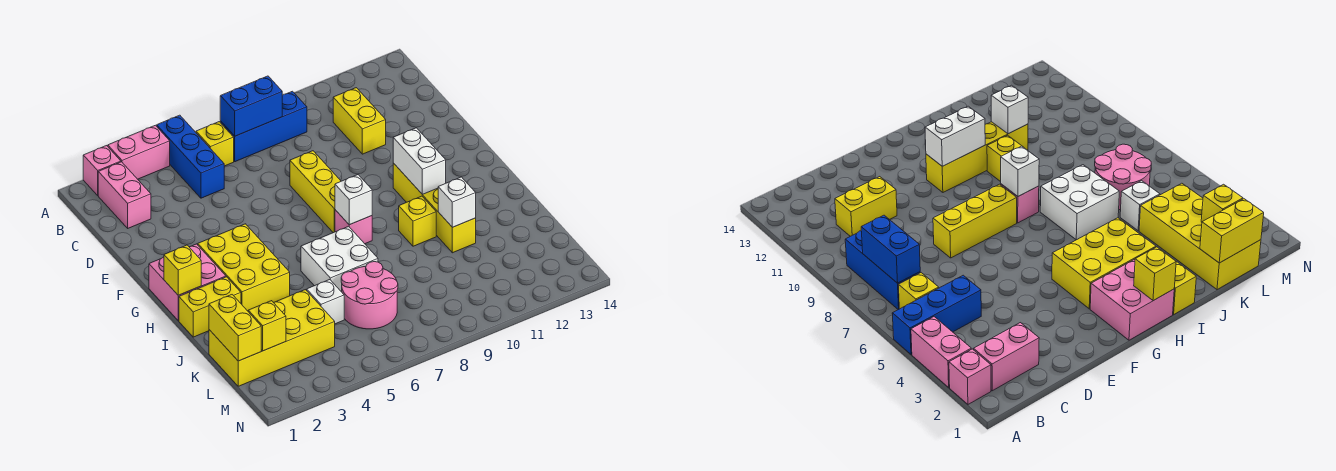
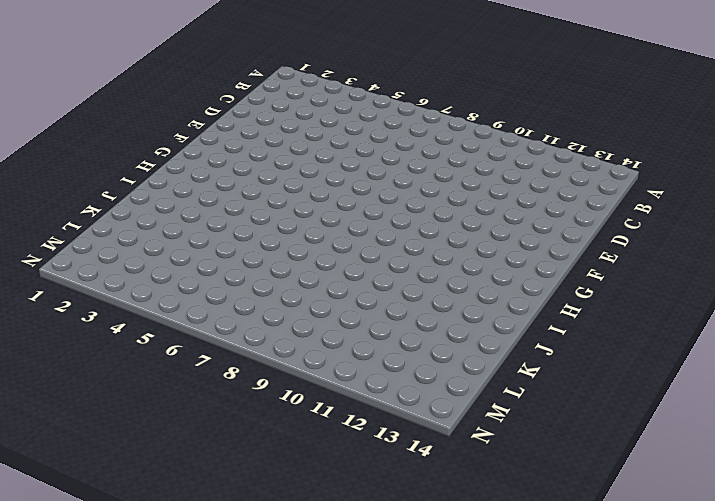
none -> pink 1x1 brick [83,146,121,195]
none -> pink 1x2 brick [108,125,170,179]
none -> blue 1x3 brick [157,115,224,198]

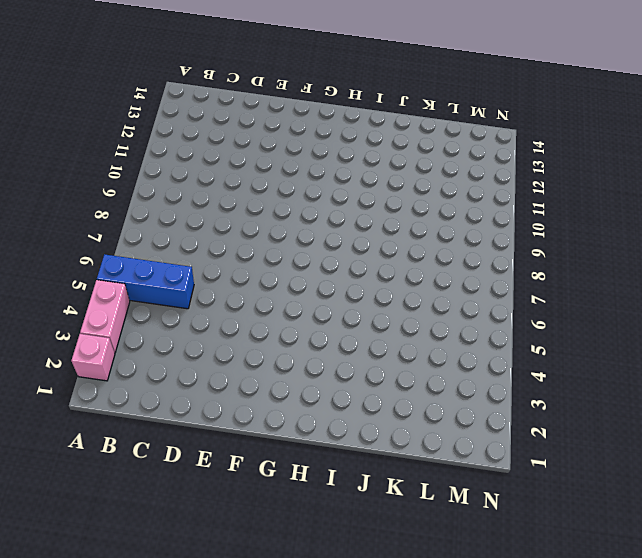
none -> pink 1x2 brick [98,162,151,228]
none -> yellow 1x1 brick [196,122,234,166]
none -> blue 1x3 brick [220,91,307,162]

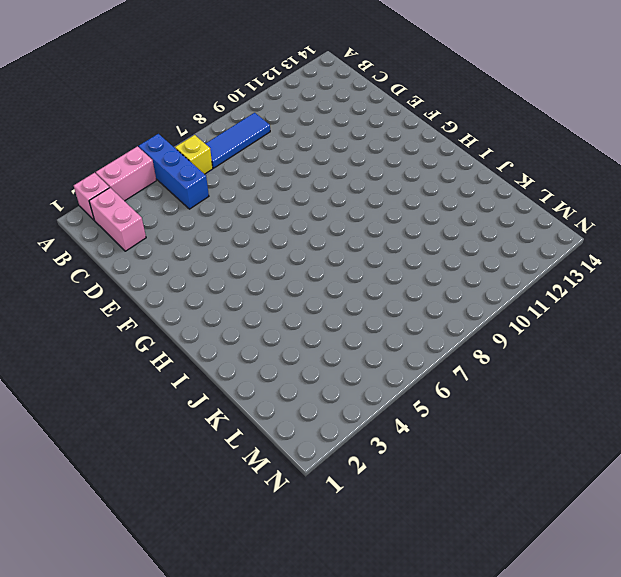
blue 1x3 tile [205,113,270,168] -> blue 1x3 brick [220,91,307,162]
none -> yellow 1x2 brick [333,88,386,154]
none -> yellow 1x3 brick [290,151,341,233]
none -> pink 2x2 brick [149,244,226,321]

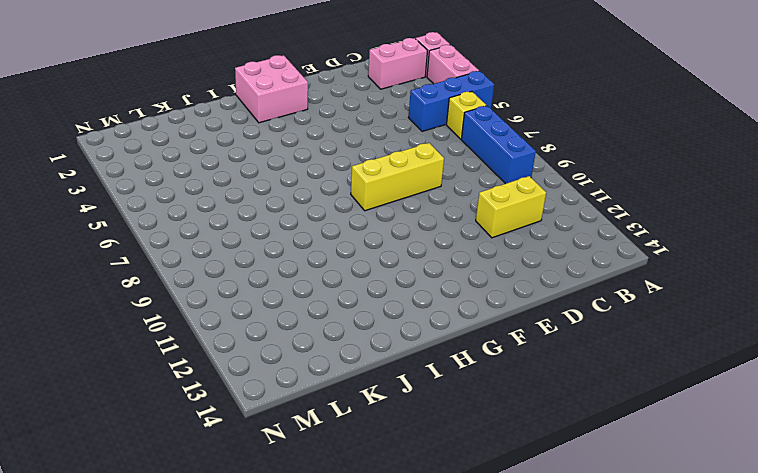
none -> yellow 2x3 brick [198,224,290,311]
none -> yellow 1x4 brick [393,163,476,253]
none -> pink 1x1 brick [335,210,372,244]

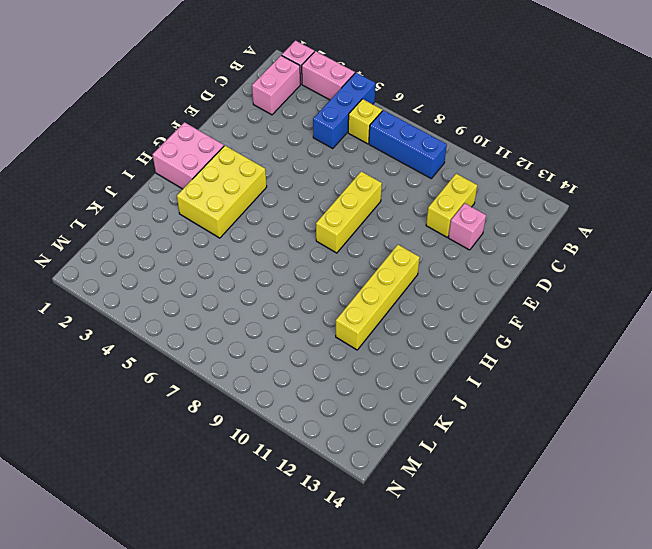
pink 1x1 brick [448,203,486,250] -> pink 1x1 brick moved to [335,210,372,244]
none -> yellow 1x2 brick [179,277,241,337]
none -> white 2x2 brick [301,226,378,292]
none -> yellow 1x1 brick [399,196,436,246]

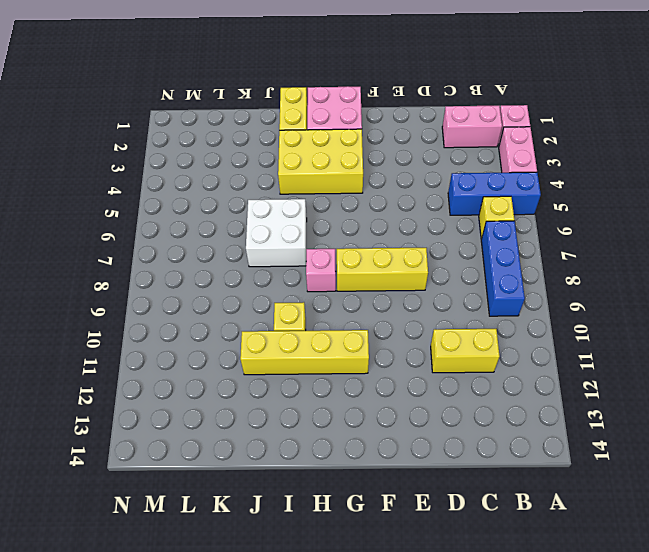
none -> yellow 2x4 brick [209,290,335,386]
none -> white 1x1 brick [307,280,344,324]
none -> pink 2x2 round brick [341,262,398,329]

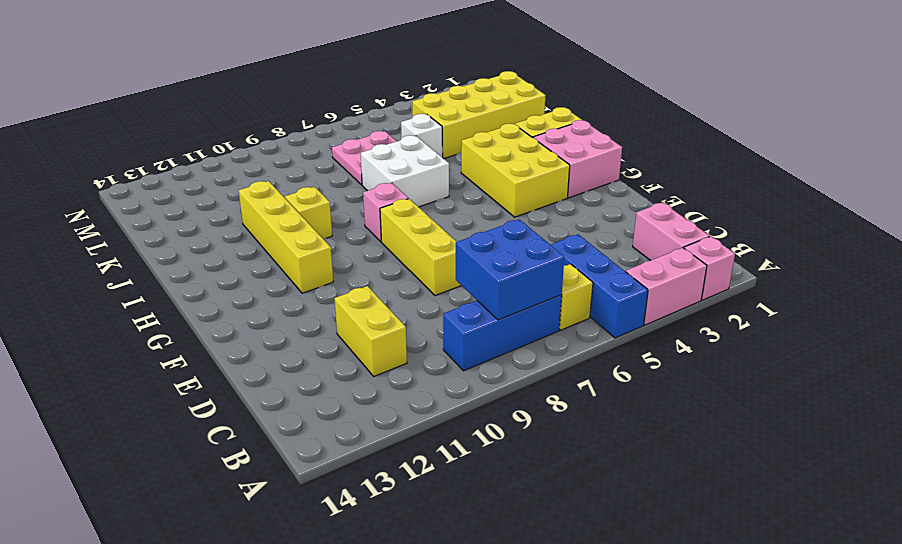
blue 2x2 brick [456,219,564,320] -> blue 1x2 brick [220,76,282,136]
pink 2x2 plate [332,131,397,185] -> pink 2x2 round brick [341,262,398,329]
none -> white 1x2 brick [393,128,446,195]
none -> yellow 1x1 brick [164,245,201,295]
none -> white 1x1 brick [335,175,372,225]

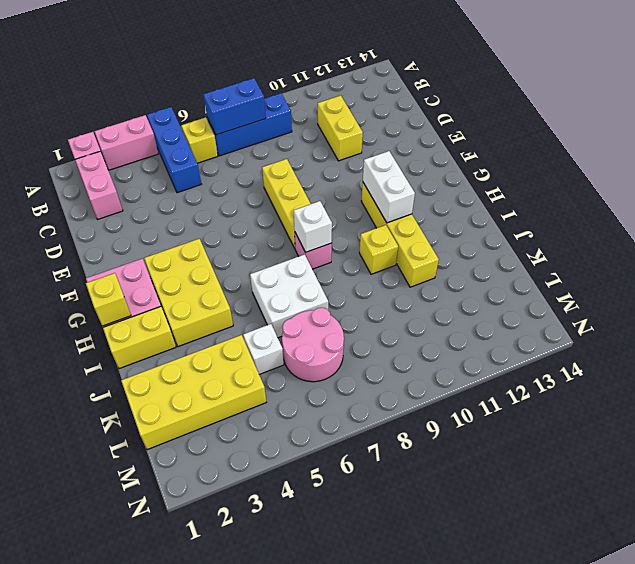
none -> white 1x1 brick [438,177,476,227]
none -> yellow 1x2 brick [209,295,261,361]
none -> yellow 1x1 brick [248,301,286,351]

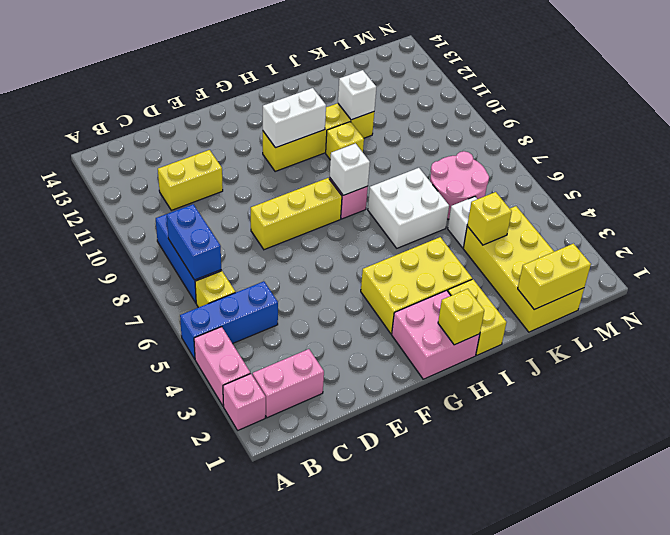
yellow 1x1 brick [467,192,512,245] -> yellow 1x1 brick moved to [248,301,286,351]

